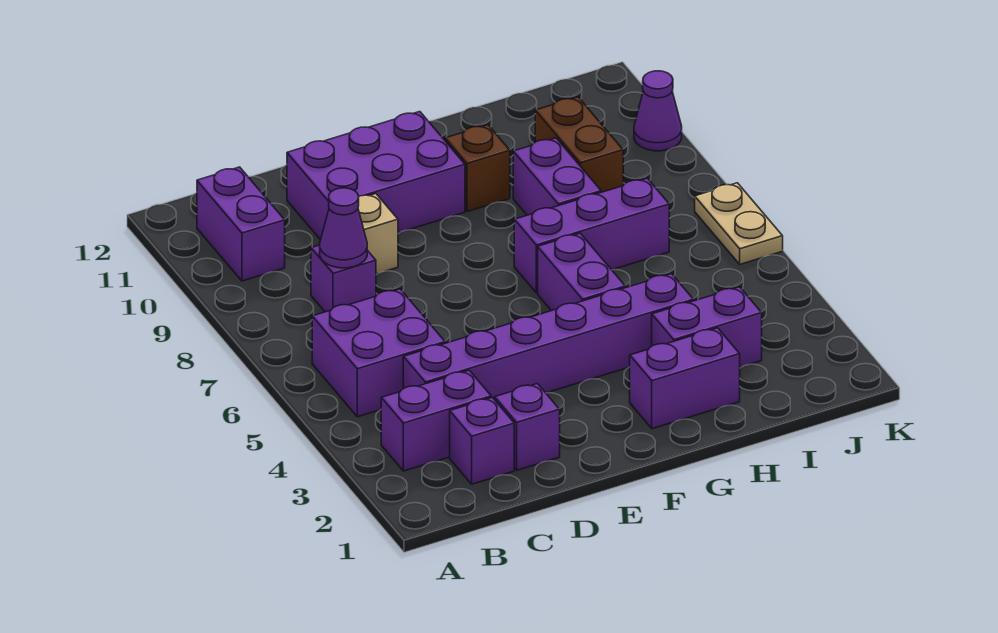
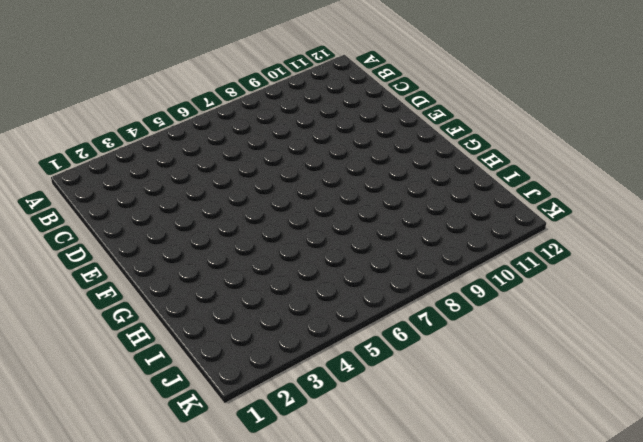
none -> purple 1x2 brick [381,370,491,471]
none -> purple 2x2 brick [312,289,445,417]
none -> purple 1x2 brick [197,167,285,281]

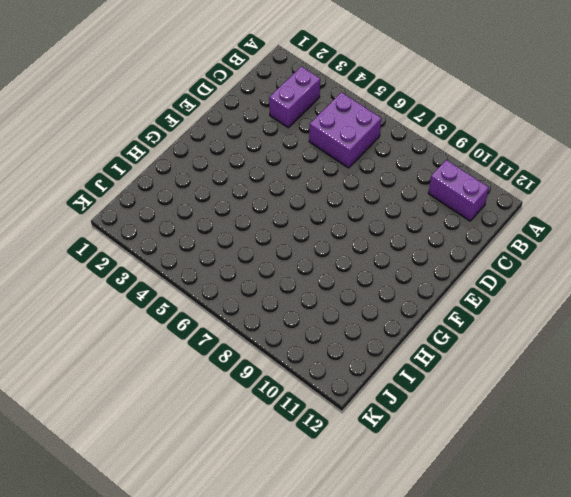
none -> purple 1x1 brick [450,397,514,484]
none -> purple 1x6 brick [403,274,694,400]
none -> purple 1x1 brick [311,245,376,312]

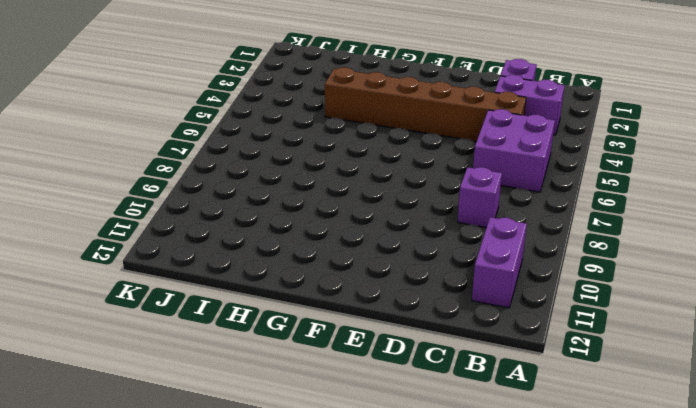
brown 1x6 brick [325,67,526,141] -> purple 1x6 brick [403,274,694,400]
none -> purple 1x1 brick [495,384,560,470]
none -> tan 1x1 brick [358,194,398,274]
none -> purple 2x3 brick [287,112,465,240]

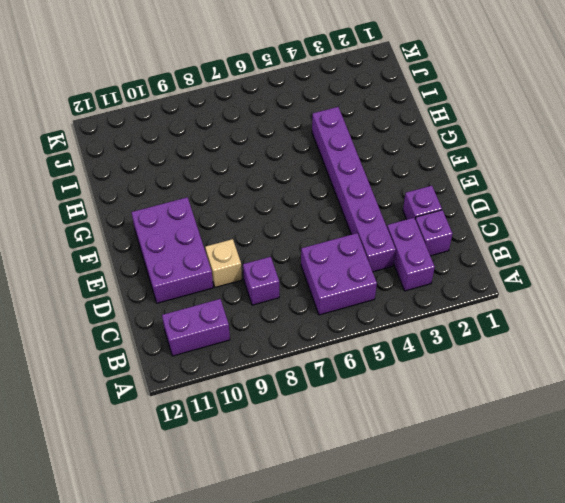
none -> purple 1x2 brick [630,328,740,429]
none -> purple 1x2 brick [538,233,625,311]
none -> purple 1x3 brick [514,178,669,293]

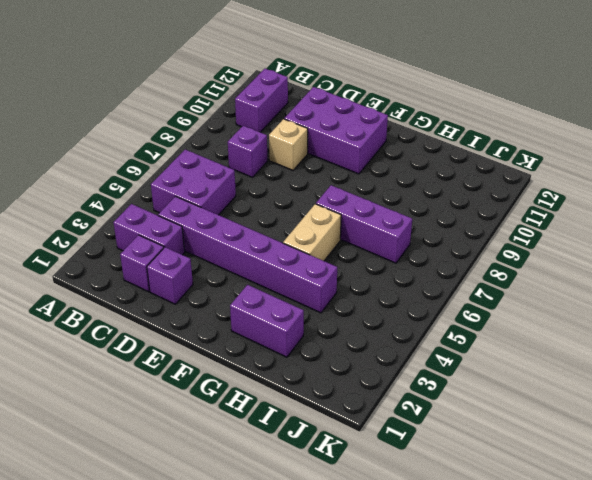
tan 1x2 brick [283,204,341,261] -> purple 1x2 brick [538,233,625,311]
none -> brown 1x1 brick [445,125,510,212]
none -> purple 1x2 brick [652,287,762,367]
none -> purple 1x2 brick [513,138,601,215]

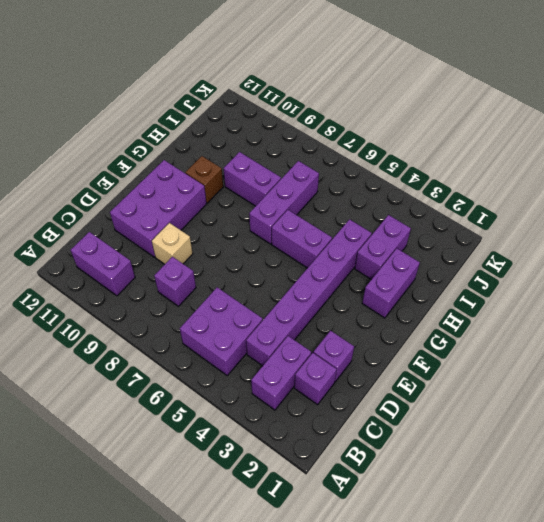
none -> brown 1x2 brick [535,97,623,192]
none -> tan 1x2 plate [695,183,783,264]
none -> purple 1x1 cone [634,71,682,151]

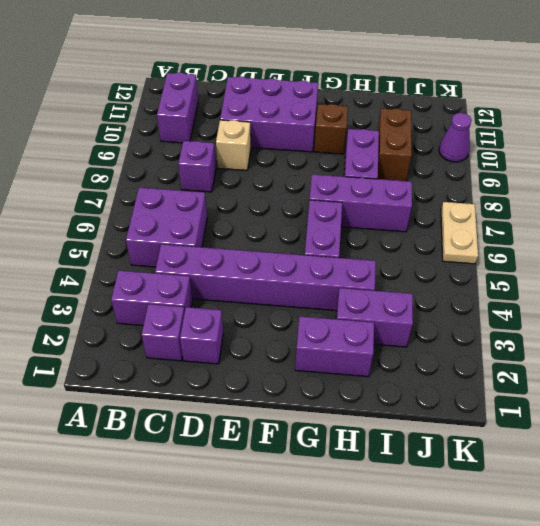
none -> purple 1x1 cone [320,188,367,268]

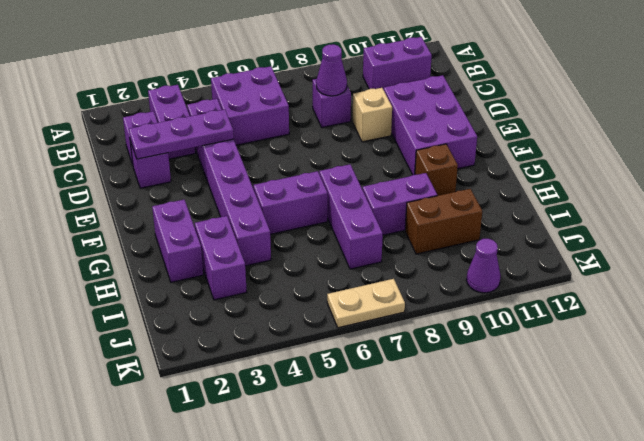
purple 1x3 plate [129,109,234,159] -> none

